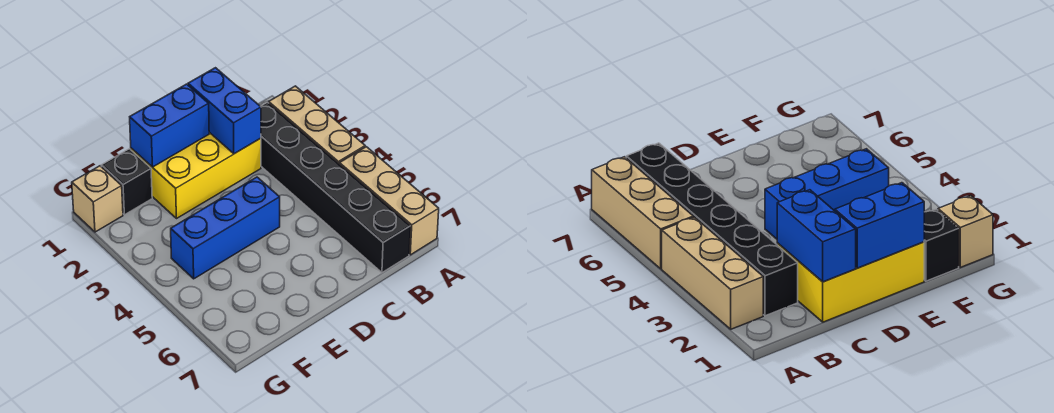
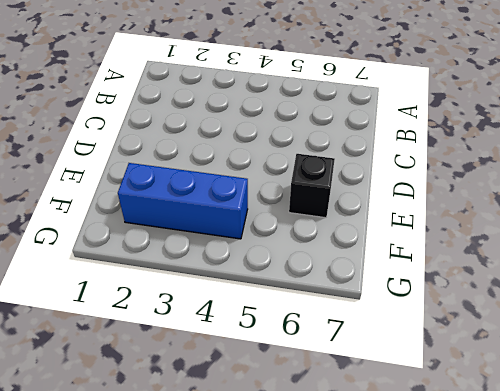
black 1x1 brick [289,154,335,218] -> black 1x1 brick moved to [101,149,152,215]
blue 1x3 brick [118,163,248,239] -> blue 1x3 brick turned to [171,177,280,279]
none -> tan 1x3 brick [269,86,365,164]
none -> tan 1x3 brick [339,147,439,255]

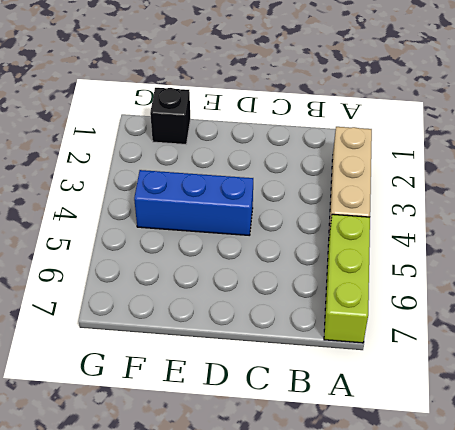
lime 1x3 brick [324,214,370,343] -> tan 1x3 brick [339,147,439,255]
none -> black 1x6 brick [261,102,410,273]
none -> yellow 2x3 brick [131,132,261,218]

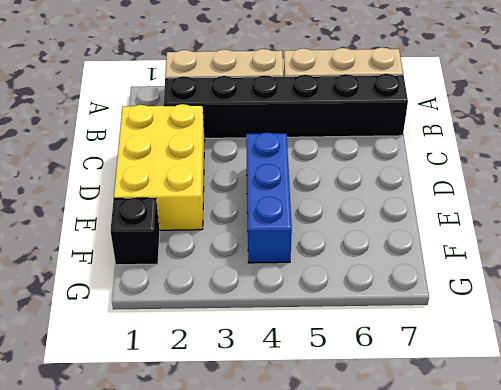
none -> tan 1x1 brick [72,166,123,232]
none -> blue 1x2 brick [188,68,261,154]

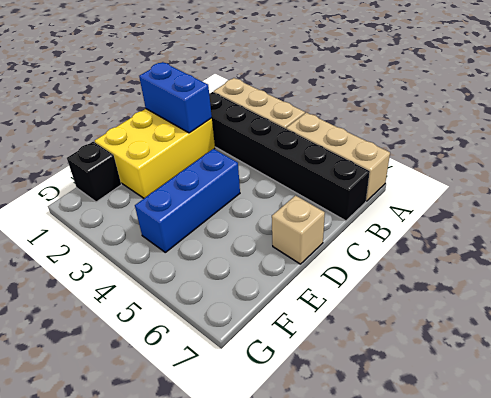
tan 1x1 brick [272,195,325,264] -> tan 1x1 brick moved to [72,166,123,232]
none -> blue 1x2 brick [130,84,209,167]

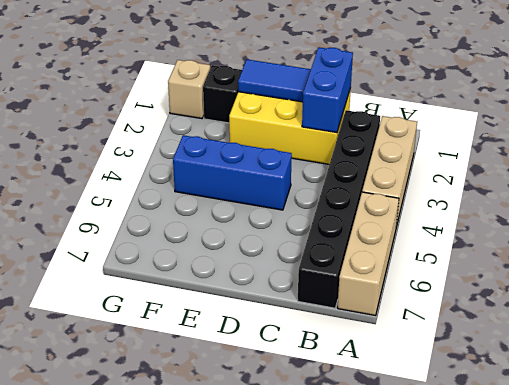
blue 1x2 tile [238,59,311,102] -> blue 1x2 brick [130,84,209,167]

